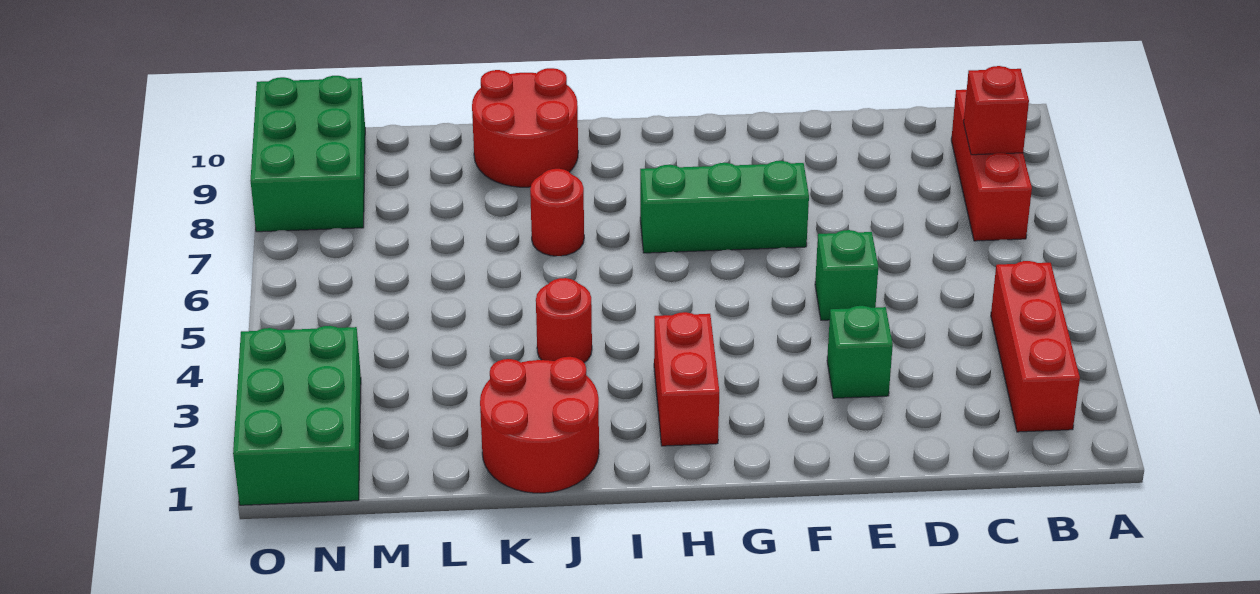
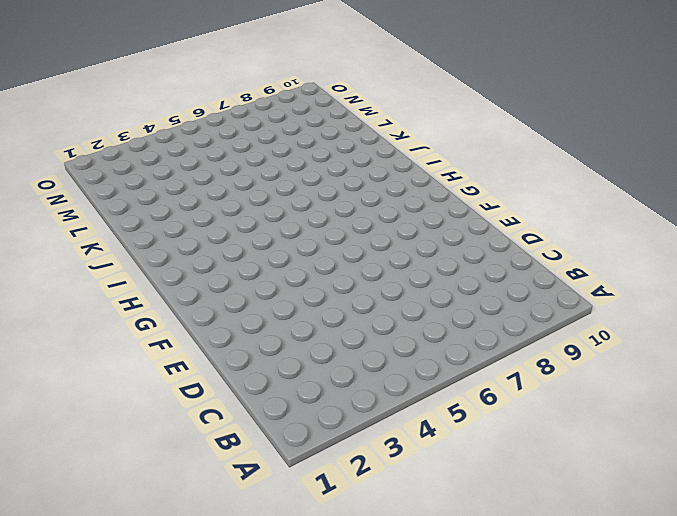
none -> red 1x3 brick [991,261,1080,432]
none -> red 1x3 brick [951,90,1032,241]
none -> green 1x1 brick [827,306,893,398]

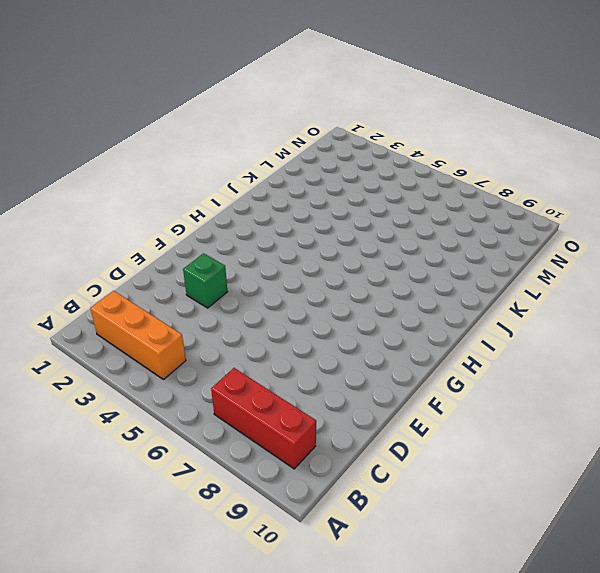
orange 1x3 brick [90,291,186,379] -> red 1x3 brick [991,261,1080,432]
none -> green 1x1 brick [815,230,878,320]
none -> green 1x3 brick [640,161,809,253]
none -> red 1x2 brick [654,312,719,446]

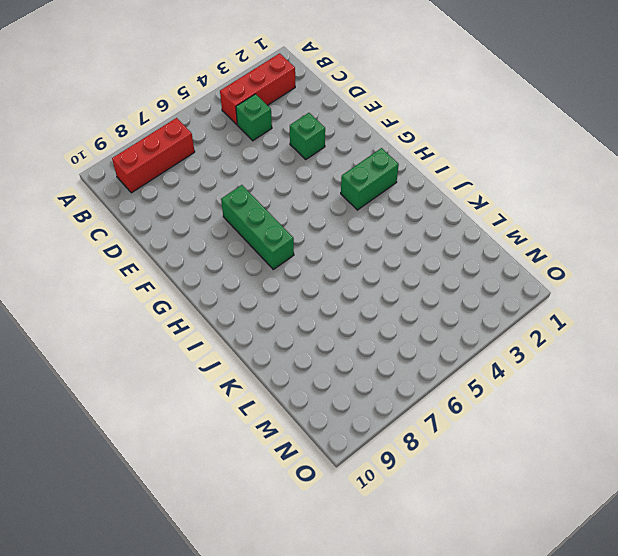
green 1x1 brick [236,94,272,141] -> green 1x1 brick moved to [815,230,878,320]
green 1x2 brick [341,148,399,210] -> red 1x2 brick [654,312,719,446]
none -> red 2x2 round brick [480,357,599,493]
none -> red 1x1 round brick [536,278,592,363]
none -> red 1x1 round brick [530,169,584,256]

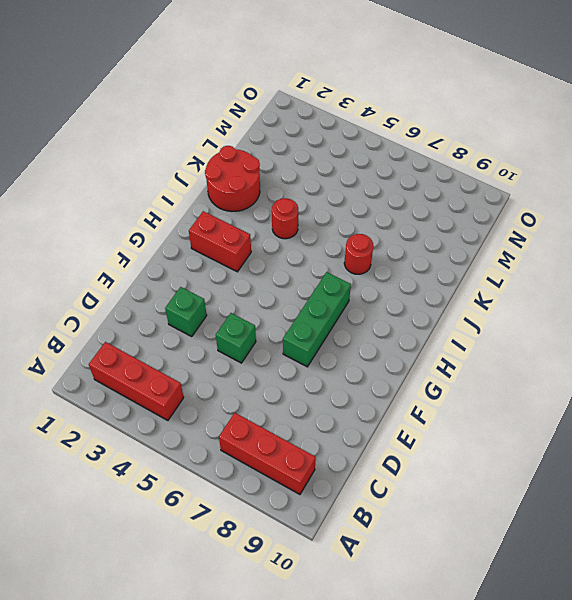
none -> red 2x2 round brick [472,68,578,187]
none -> green 2x3 brick [233,326,361,505]
none -> green 2x3 brick [250,76,365,232]

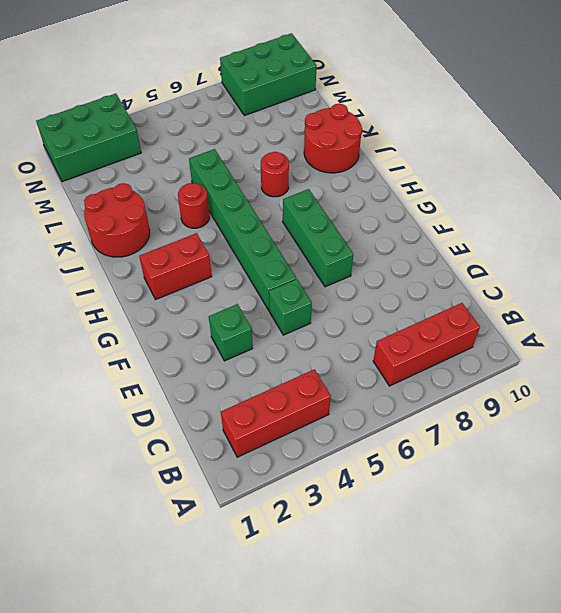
green 1x6 brick [189,149,296,310] -> none
none -> red 1x1 brick [964,66,1029,155]

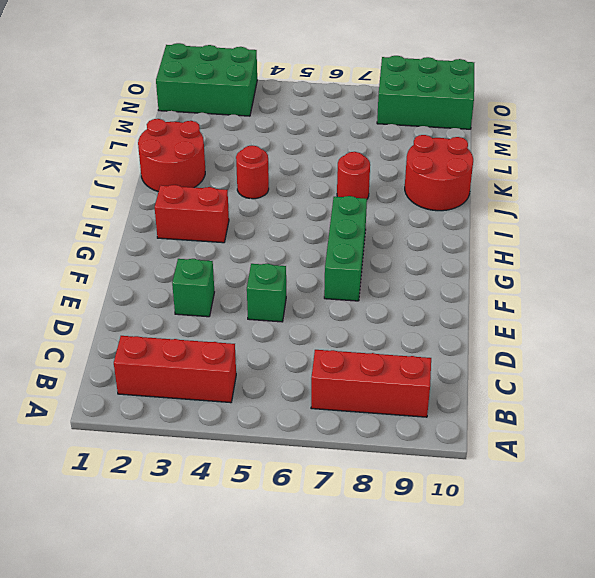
none -> red 1x1 brick [964,66,1029,155]

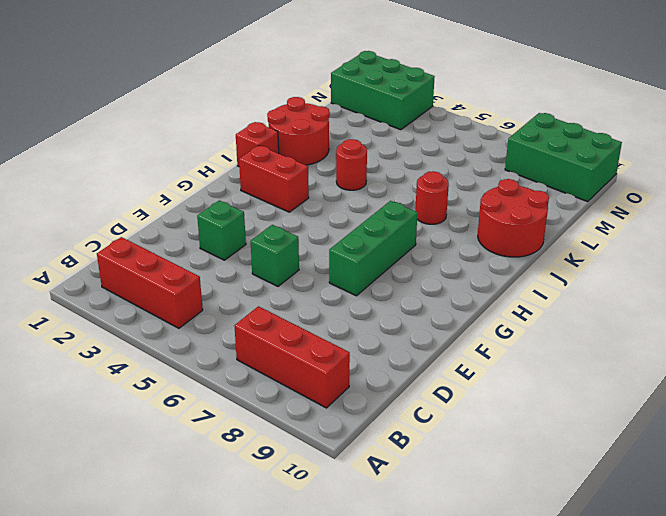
red 1x1 brick [236,122,279,166] -> red 1x1 brick moved to [964,66,1029,155]

